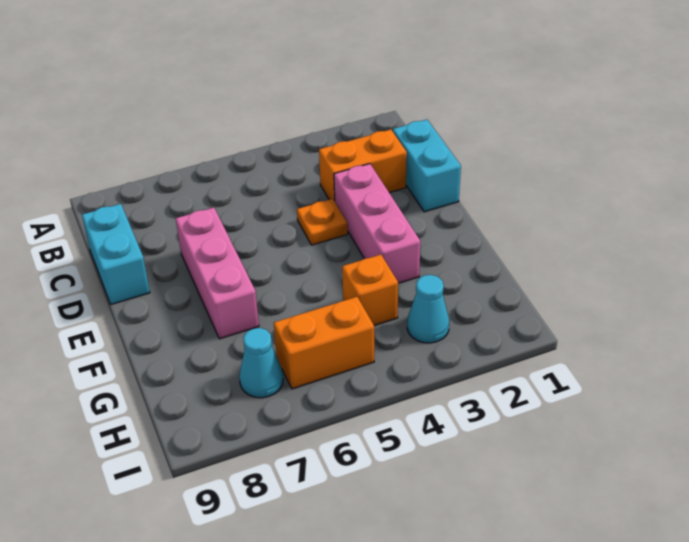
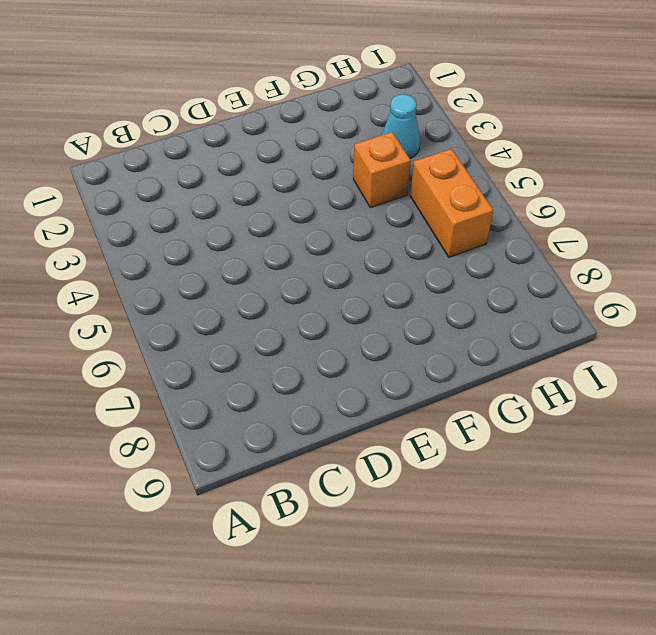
none -> cyan 1x2 brick [393,120,461,212]
none -> orange 1x2 brick [319,130,407,201]

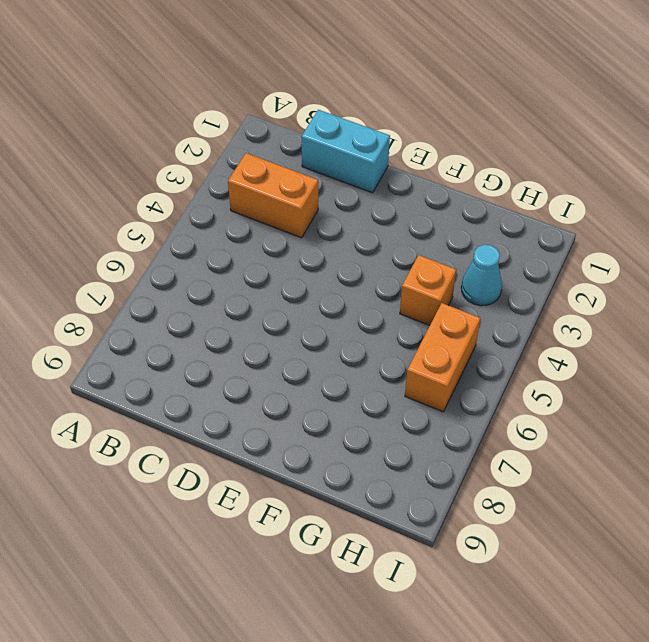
orange 1x2 brick [228,153,318,238] -> orange 1x2 brick turned to [319,130,407,201]
none -> cyan 1x2 brick [82,204,150,304]
none -> pink 1x3 brick [334,164,420,283]

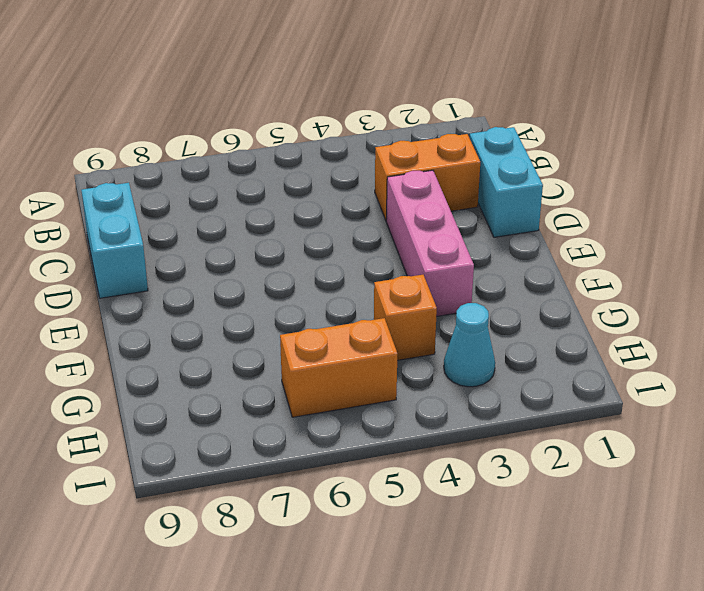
none -> orange 1x1 plate [297,199,348,245]
none -> pink 1x3 brick [176,208,259,339]

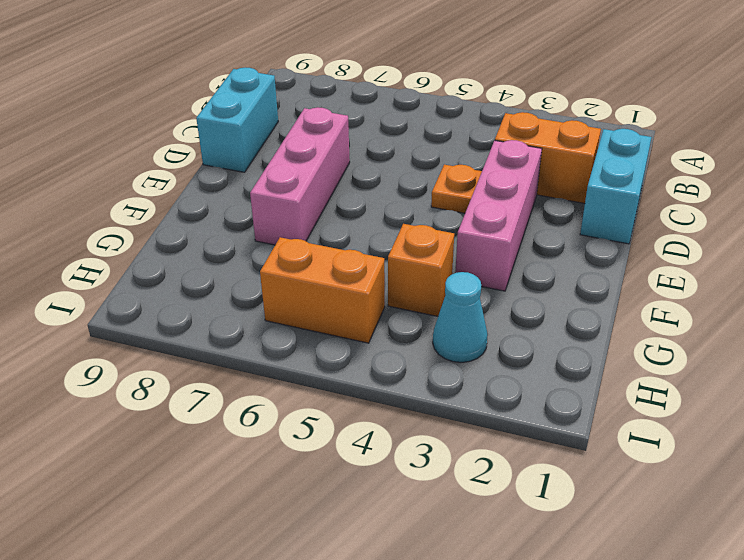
none -> cyan 1x1 cone [239,328,283,398]

